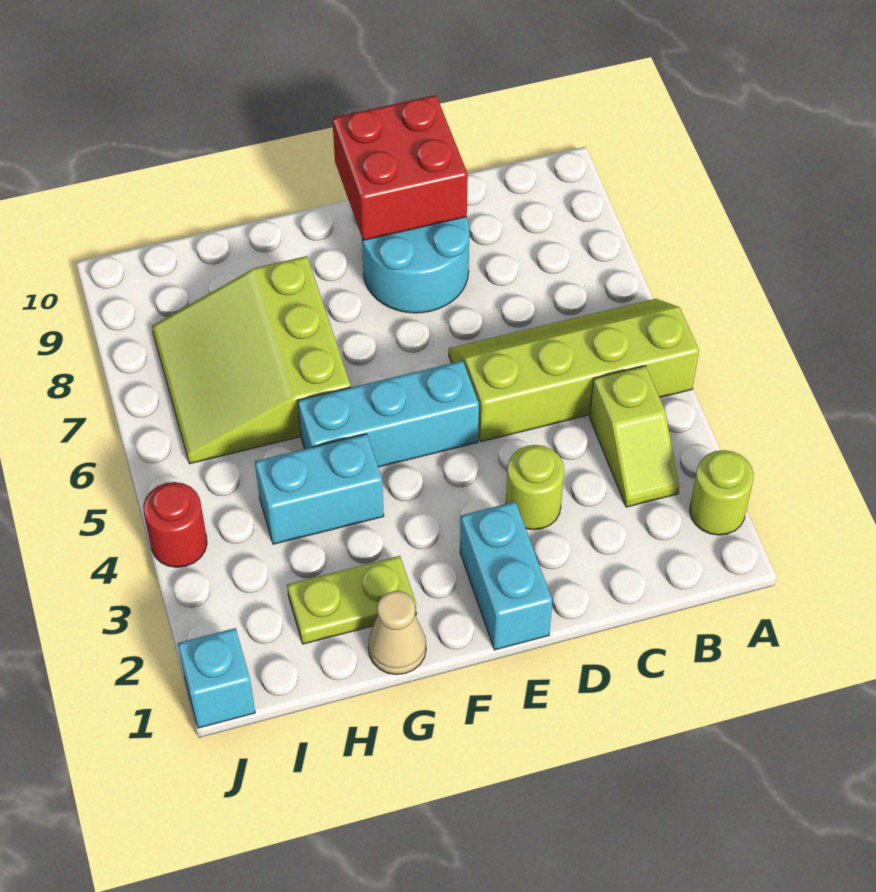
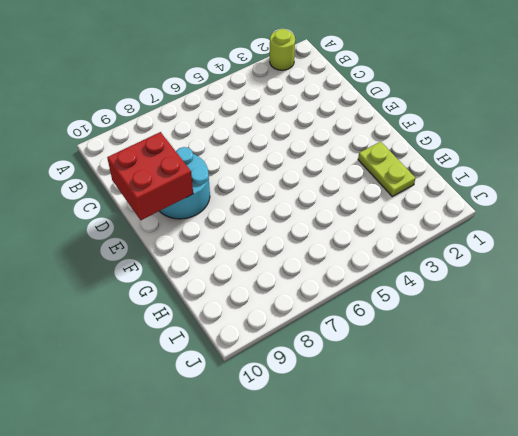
none -> lime 2x4 slope [449,299,699,442]
none -> lime 1x2 slope [589,366,679,507]
none -> lime 1x1 round brick [506,445,564,530]

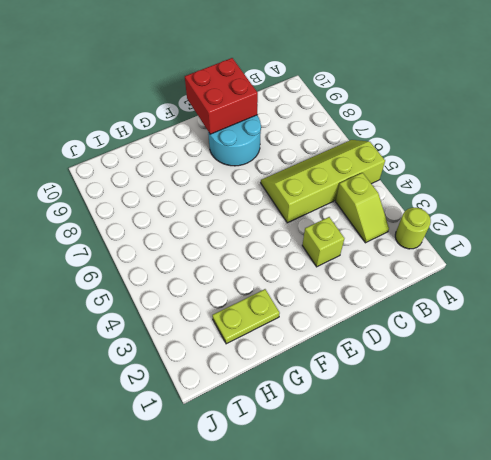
lime 1x1 brick [302,217,344,267] -> lime 1x1 round brick [506,445,564,530]
none -> cyan 1x2 brick [460,502,552,650]
none -> cyan 1x3 brick [298,361,479,467]
none -> tan 1x1 cone [368,591,426,675]

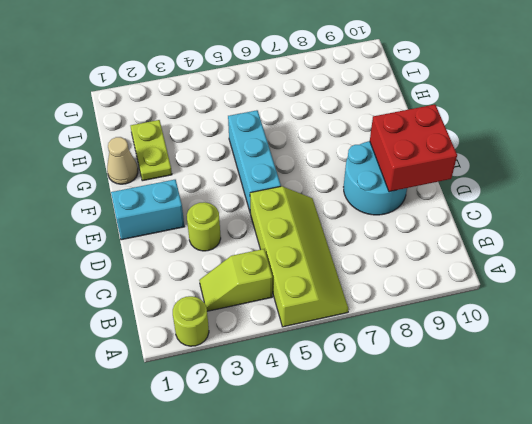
none -> cyan 1x2 brick [255,434,384,544]
none -> lime 3x3 slope [152,256,351,464]
none -> cyan 1x1 brick [178,628,255,728]

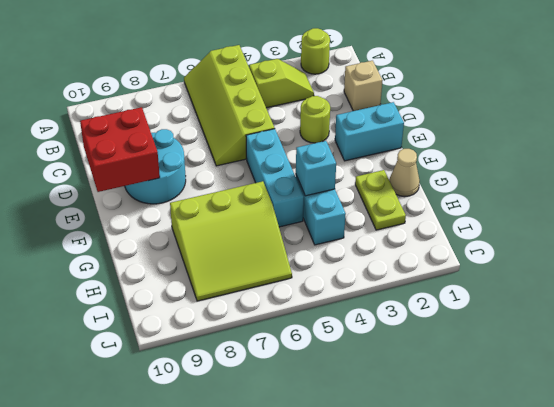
tan 1x1 brick [344,61,383,111] -> none
cyan 1x1 brick [296,141,336,196] -> cyan 1x1 brick moved to [178,628,255,728]
none -> red 1x1 round brick [143,482,207,567]

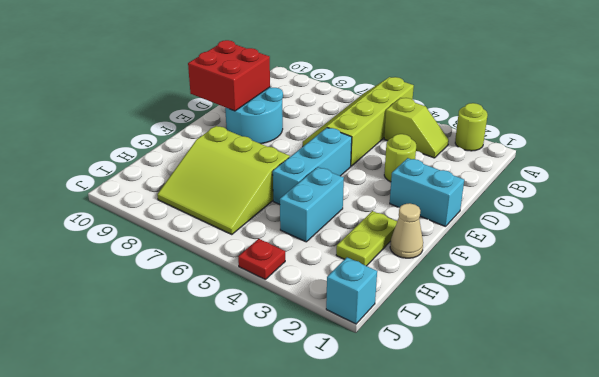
red 1x1 plate [238,239,285,279] -> red 1x1 round brick [143,482,207,567]

